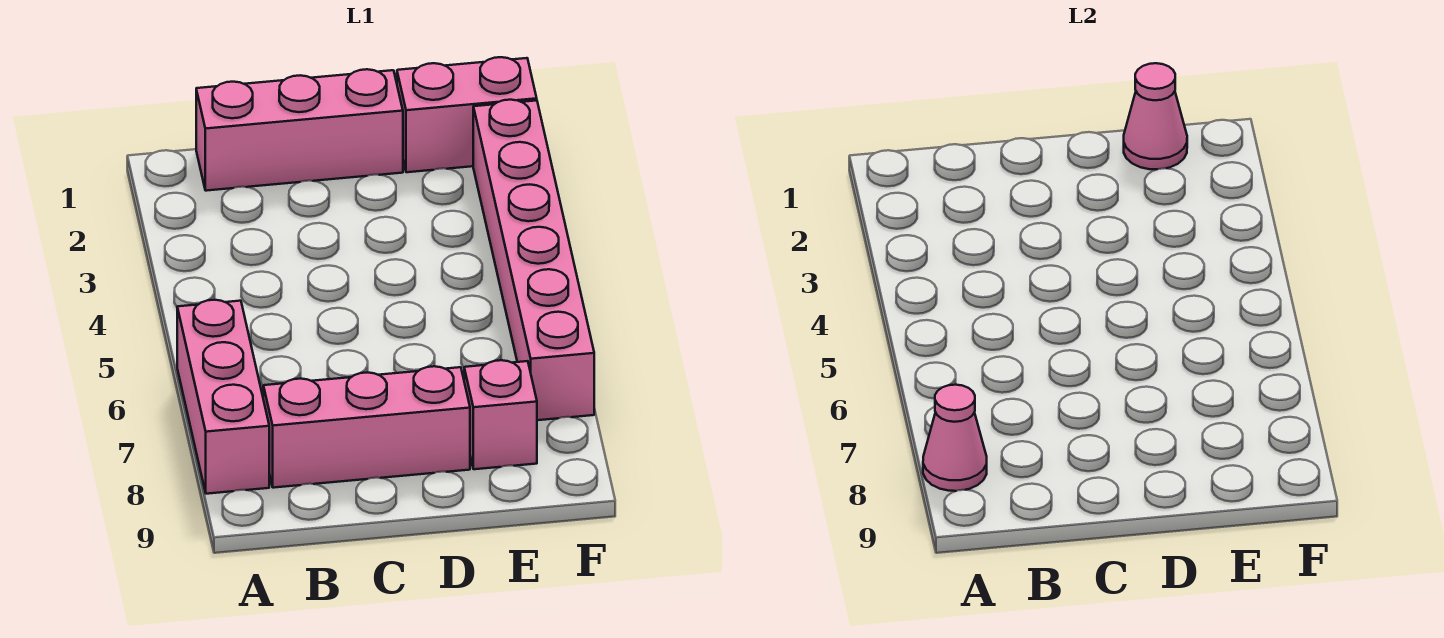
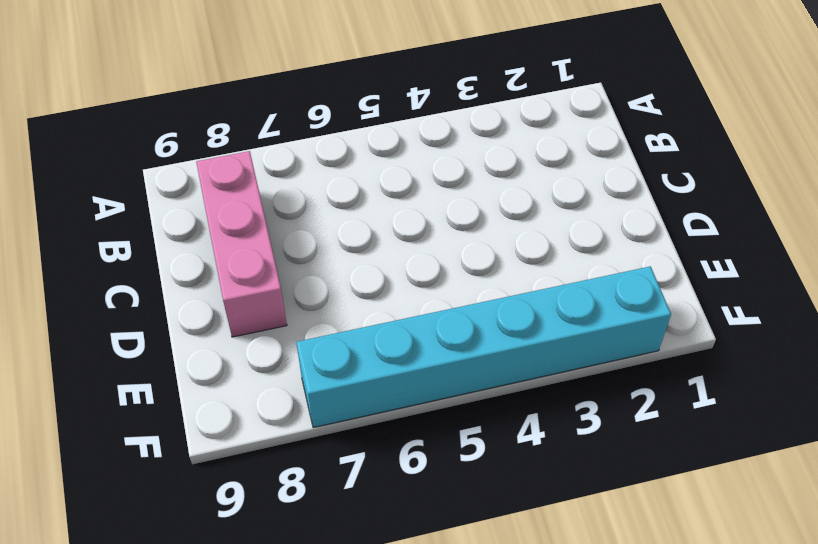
cyan 1x6 brick [296,266,671,428] -> pink 1x6 brick [473,100,594,420]
none -> pink 1x3 brick [177,300,269,494]
none -> pink 1x3 brick [196,69,403,191]

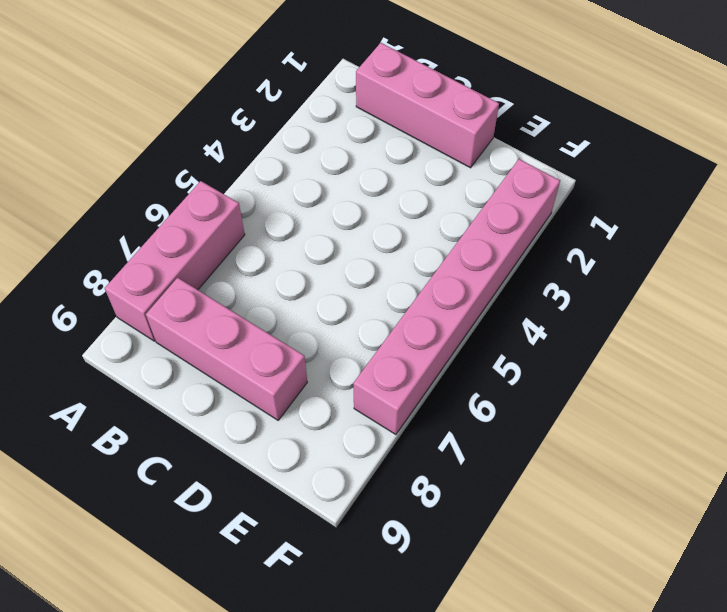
none -> pink 1x2 brick [397,57,537,172]
none -> pink 1x1 brick [464,360,537,469]

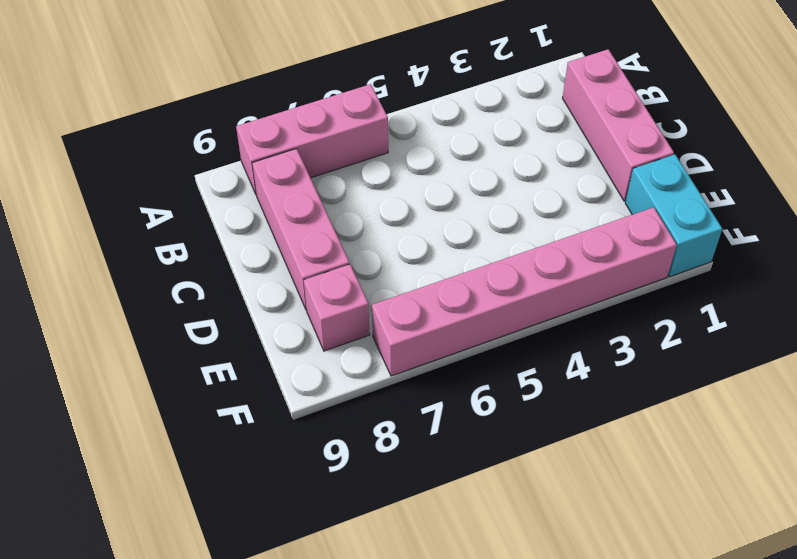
cyan 1x2 brick [625,155,722,277] -> pink 1x2 brick [397,57,537,172]
none -> pink 1x1 cone [923,385,987,491]
none -> pink 1x1 cone [1124,63,1187,169]

